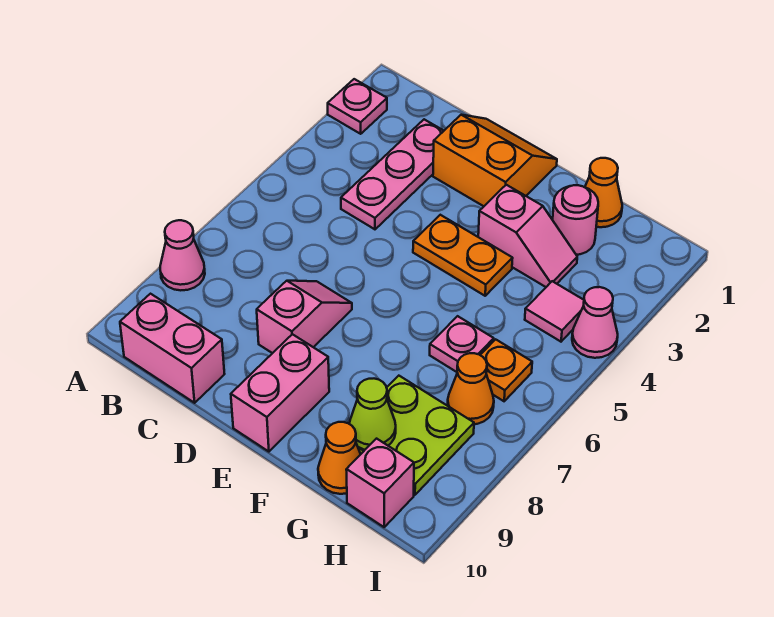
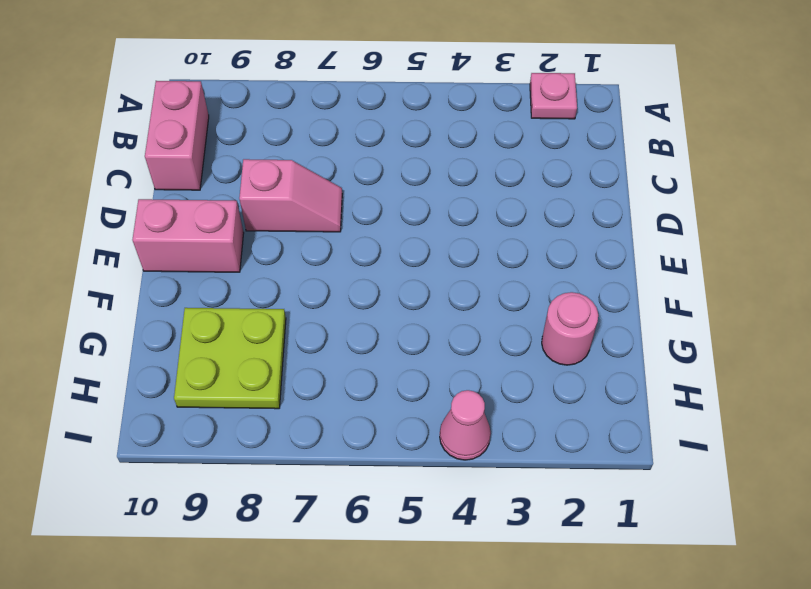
none -> pink 1x1 cone [160,220,205,290]
none -> pink 1x3 plate [341,119,444,229]
none -> orange 2x2 slope [433,115,557,206]

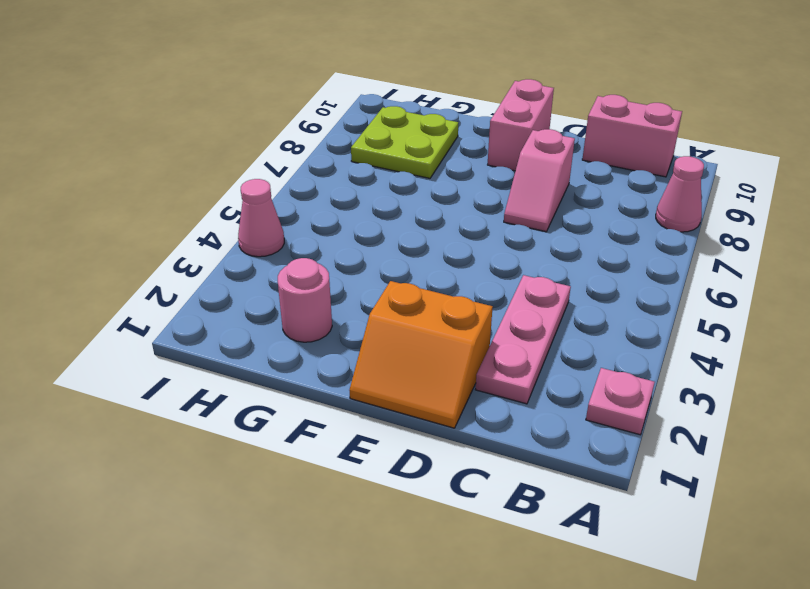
none -> orange 1x2 plate [413,215,513,296]
none -> pink 1x2 slope [478,185,577,287]
none -> orange 1x1 cone [585,158,622,227]

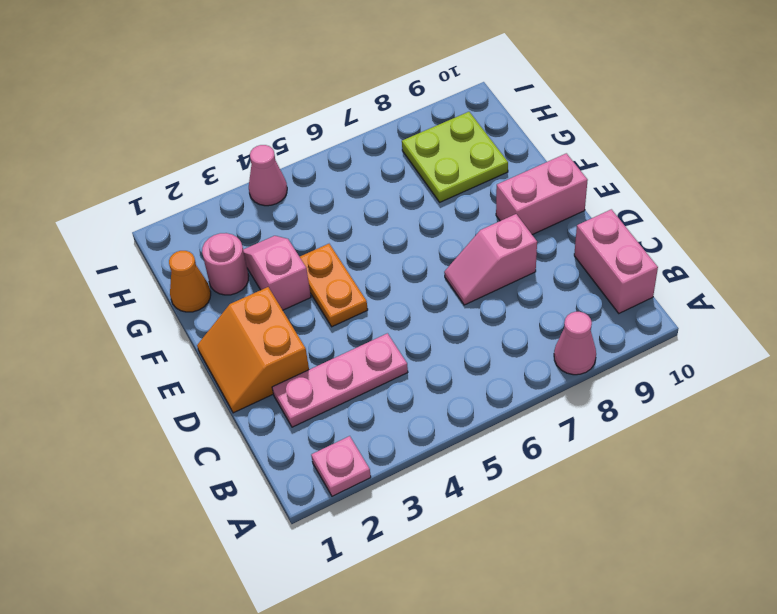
none -> pink 1x1 plate [430,316,494,372]
none -> orange 1x1 cone [318,422,361,494]
none -> pink 1x1 tile [525,281,584,342]

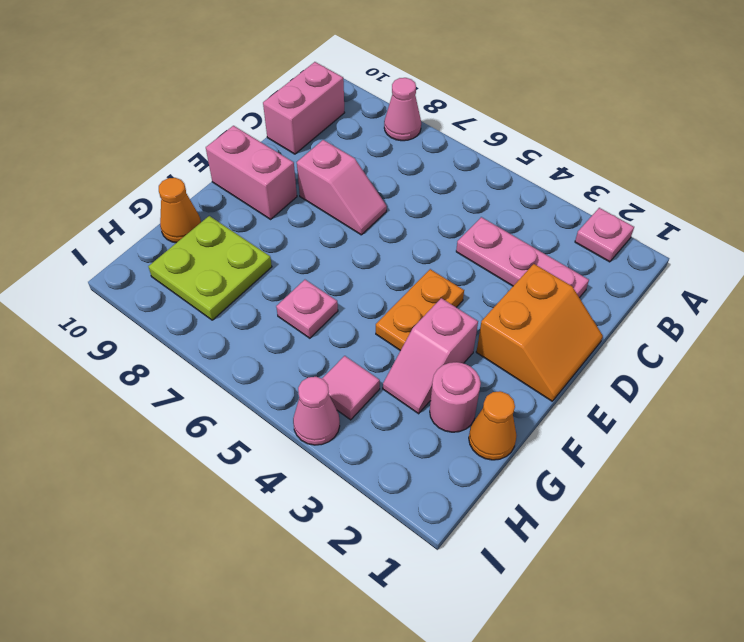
none -> orange 1x1 plate [481,339,532,401]
none -> orange 1x1 cone [448,353,494,424]
none -> pink 1x1 brick [346,439,414,527]

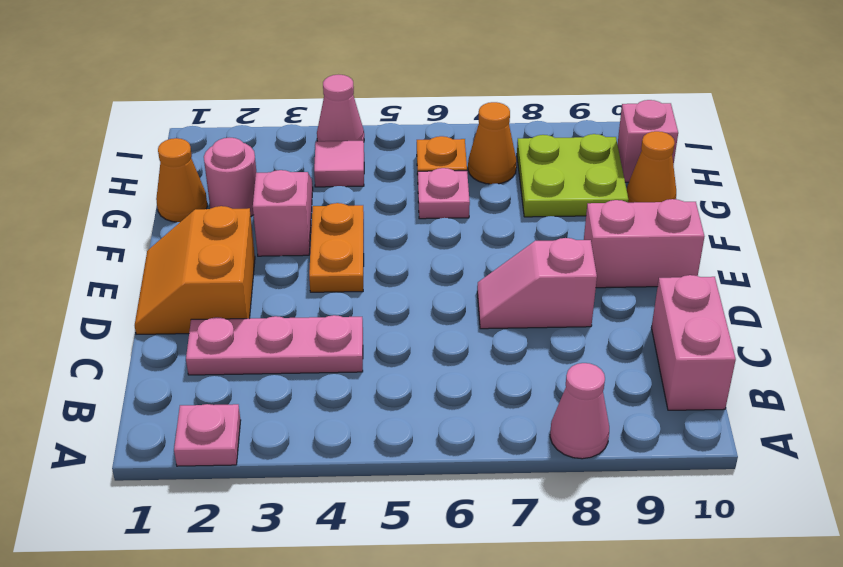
none -> lime 1x1 cone [349,379,396,450]

